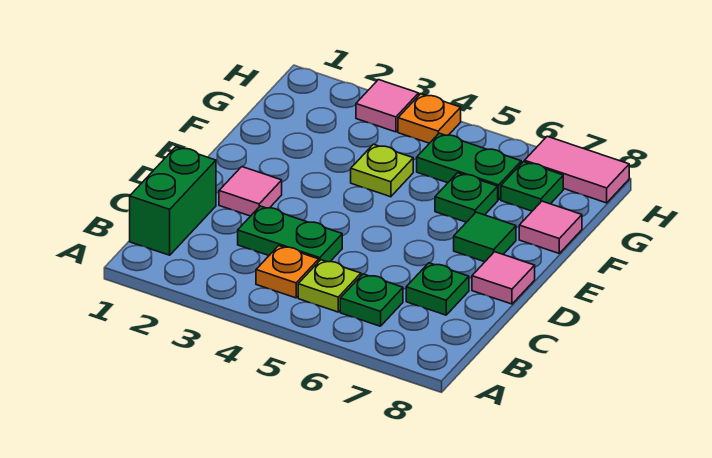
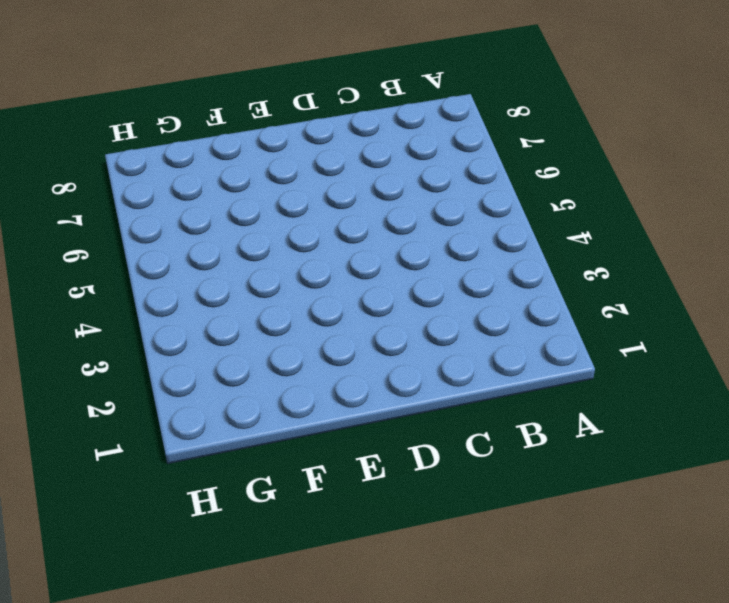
none -> green 1x2 brick [130,147,216,255]
none -> orange 1x1 plate [256,246,319,298]
none -> lime 1x1 plate [298,260,361,312]

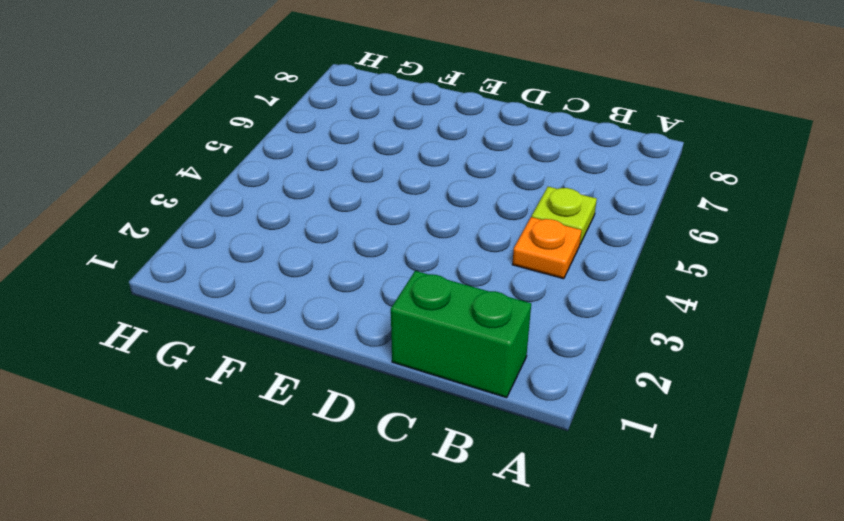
none -> green 1x1 plate [340,274,403,326]
none -> green 1x2 plate [238,206,342,262]
none -> green 1x1 plate [406,263,469,315]

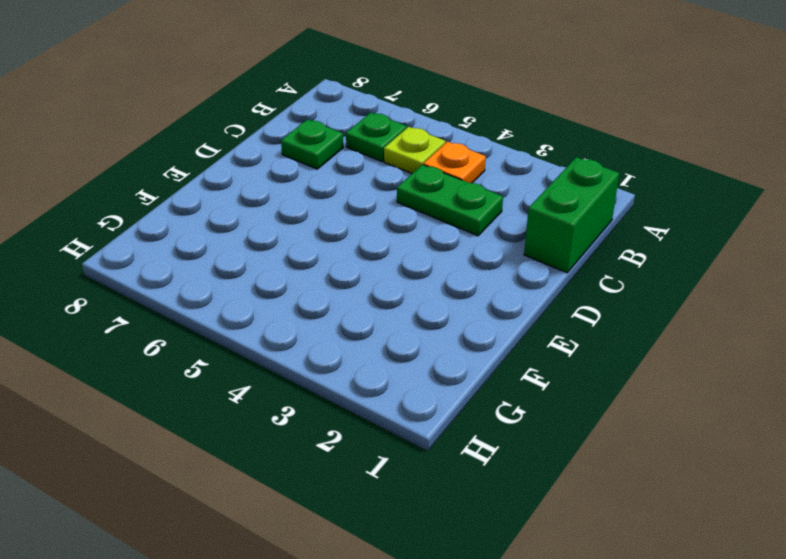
none -> pink 1x1 tile [219,167,282,216]
none -> pink 1x1 tile [472,252,535,304]
none -> green 1x1 tile [454,212,516,262]

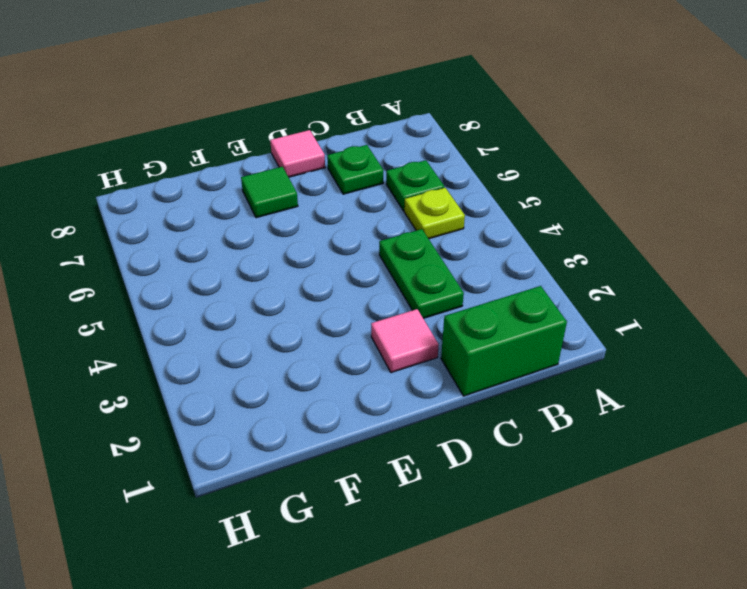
none -> orange 1x1 plate [256,246,319,298]
none -> lime 1x1 plate [351,144,413,197]
none -> green 1x1 plate [435,173,498,222]

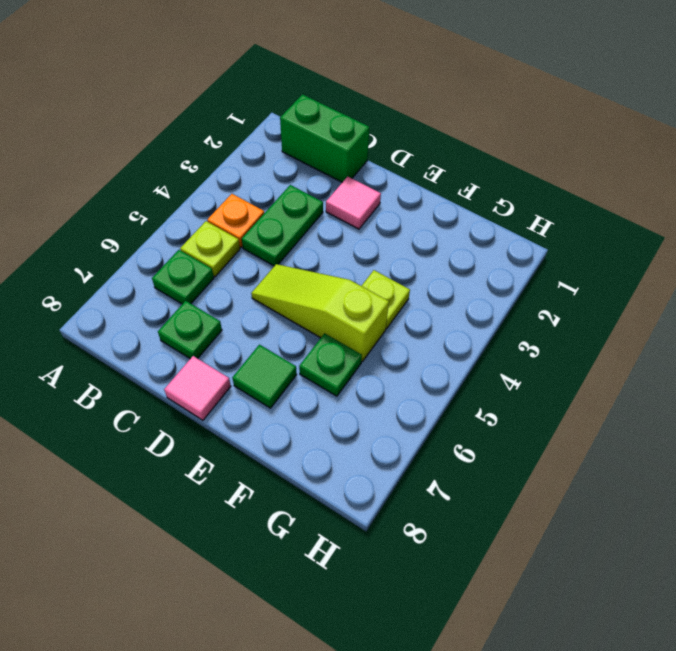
lime 1x3 slope [251,264,389,361] -> none
none -> pink 1x1 tile [519,201,582,253]
none -> green 1x2 plate [417,133,521,200]
none -> green 1x1 plate [501,162,563,211]

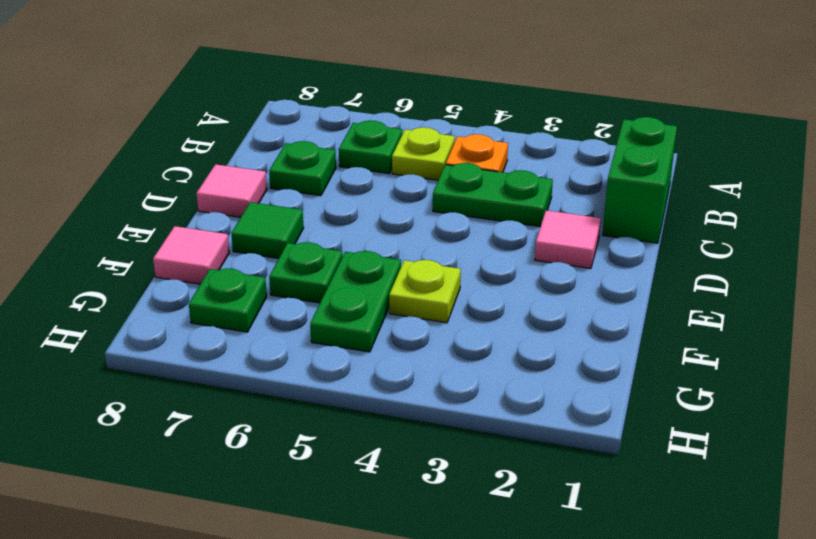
green 1x2 plate [310,251,401,352] -> green 1x2 plate turned to [417,133,521,200]
none -> pink 1x1 tile [356,80,419,132]
none -> orange 1x1 plate [398,94,461,143]
none -> pink 1x2 tile [524,136,629,203]

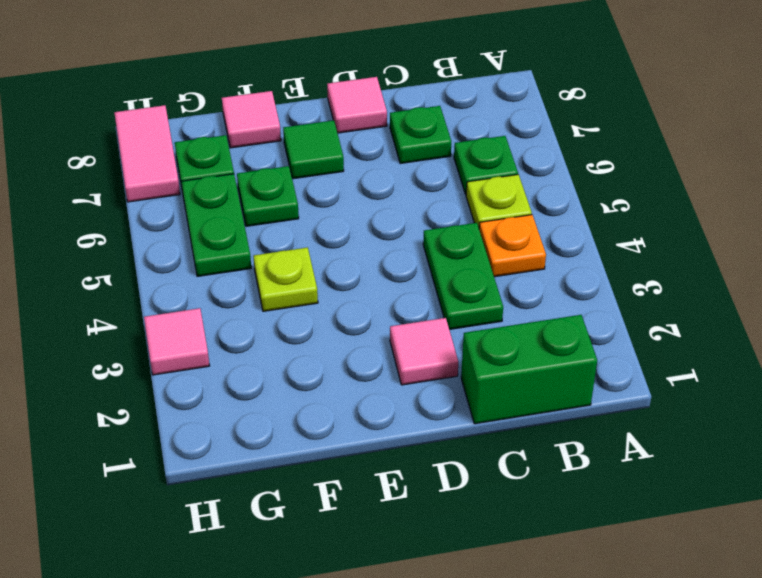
none -> orange 1x1 plate [398,94,461,143]

